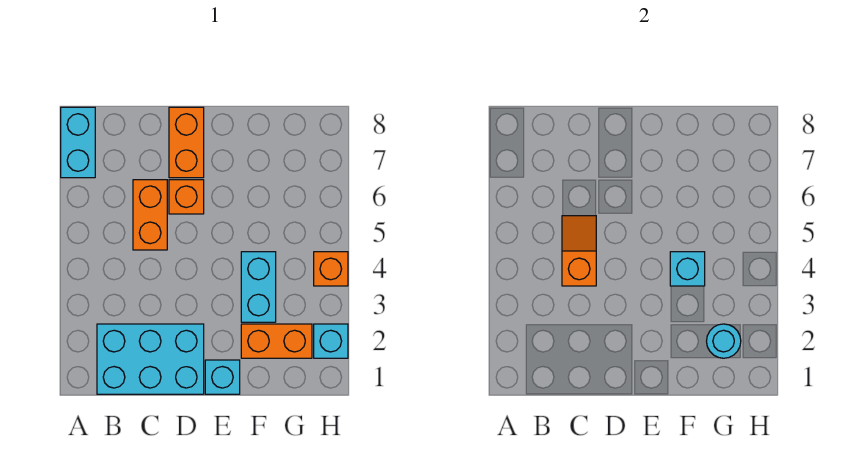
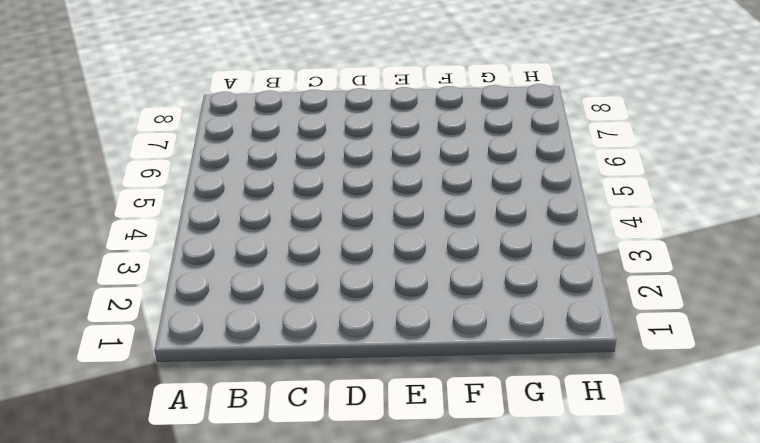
none -> cyan 1x2 brick [61,107,95,178]
none -> cyan 2x3 brick [97,324,204,394]
none -> orange 1x2 brick [133,180,167,250]

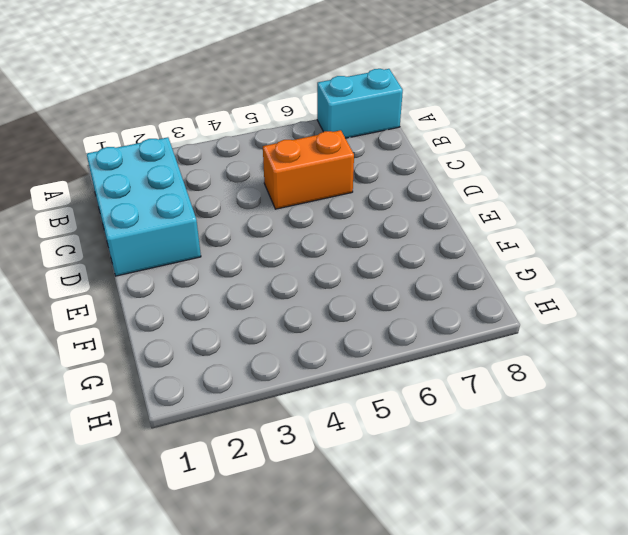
none -> orange 1x1 brick [169,180,204,214]
none -> orange 1x2 brick [169,107,204,178]
none -> cyan 1x1 brick [205,360,240,394]

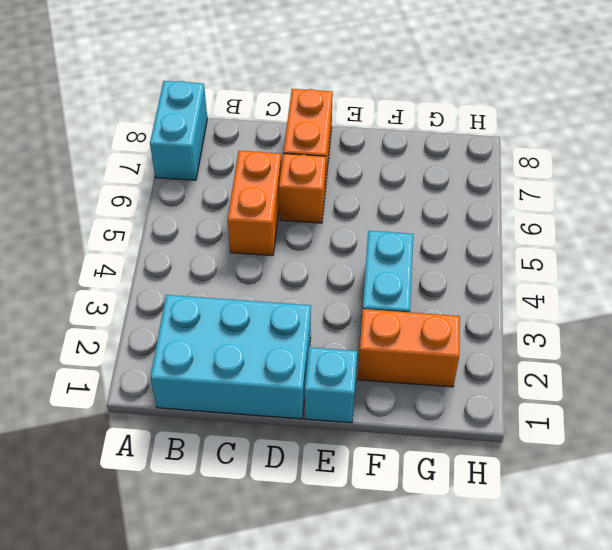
none -> cyan 1x1 brick [314,324,348,358]
none -> orange 1x1 brick [314,252,348,286]
none -> orange 1x2 slope [562,216,596,286]

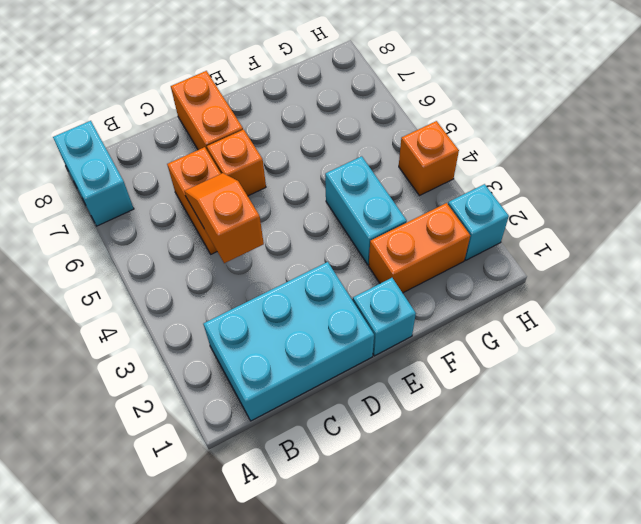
none -> cyan 1x1 brick [670,252,705,286]
none -> cyan 1x1 round brick [707,324,741,358]

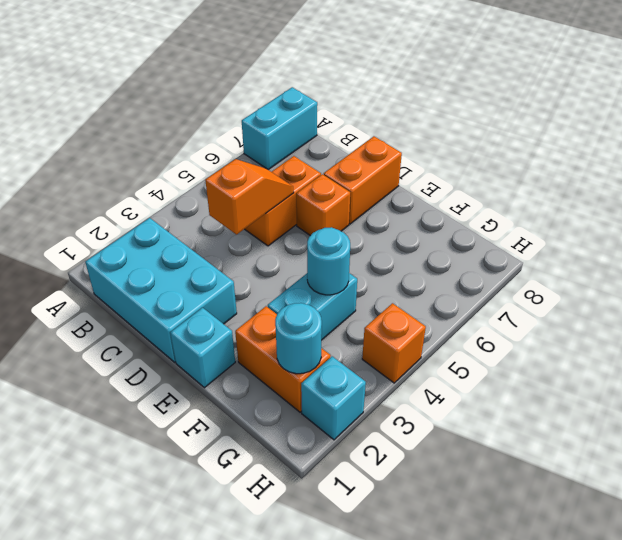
cyan 1x1 round brick [307,227,350,295] -> cyan 1x1 brick [670,252,705,286]

